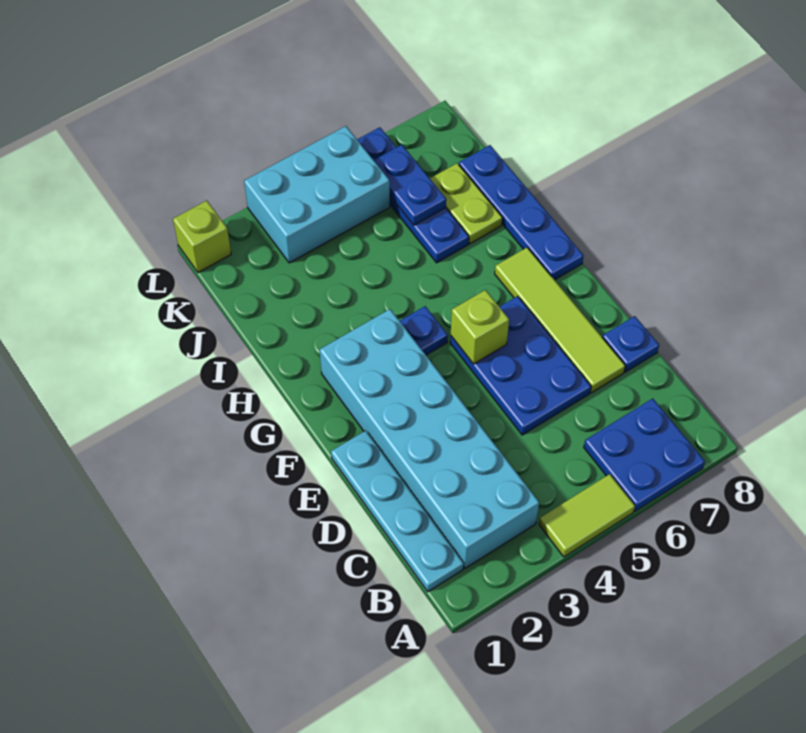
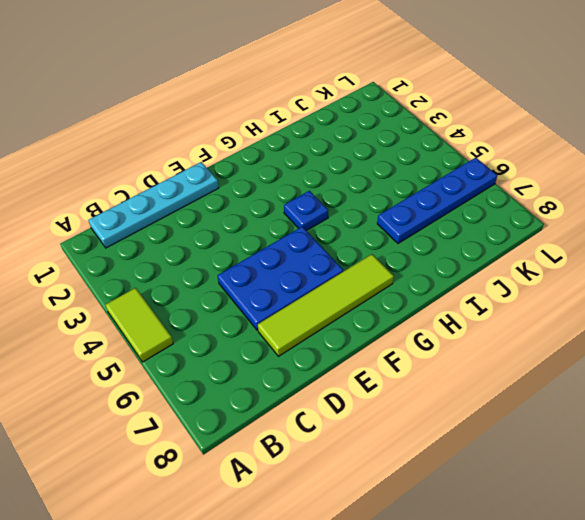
none -> blue 2x2 plate [584,398,705,511]
none -> cyan 2x6 brick [320,309,539,568]
none -> blue 1x1 plate [602,316,659,372]

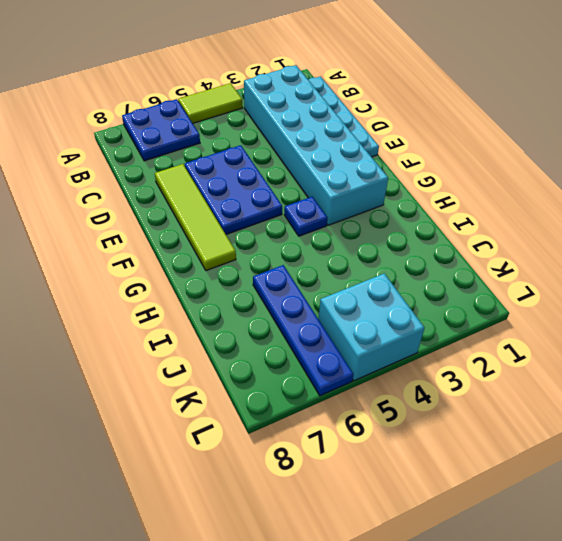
cyan 2x2 brick [318,273,424,381] -> cyan 2x3 brick [244,126,390,263]
none -> blue 1x1 plate [602,316,659,372]
none -> blue 1x4 plate [459,145,583,280]
none -> lime 1x2 plate [430,163,502,244]

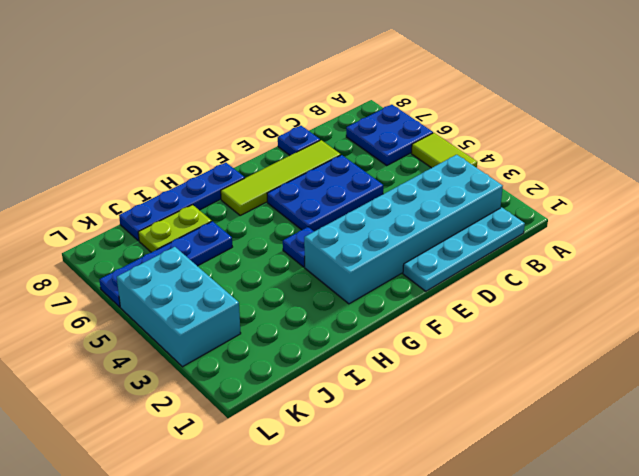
none -> lime 1x1 brick [173,201,231,273]
none -> lime 1x1 brick [451,290,509,364]
none -> blue 1x2 plate [374,145,446,225]

